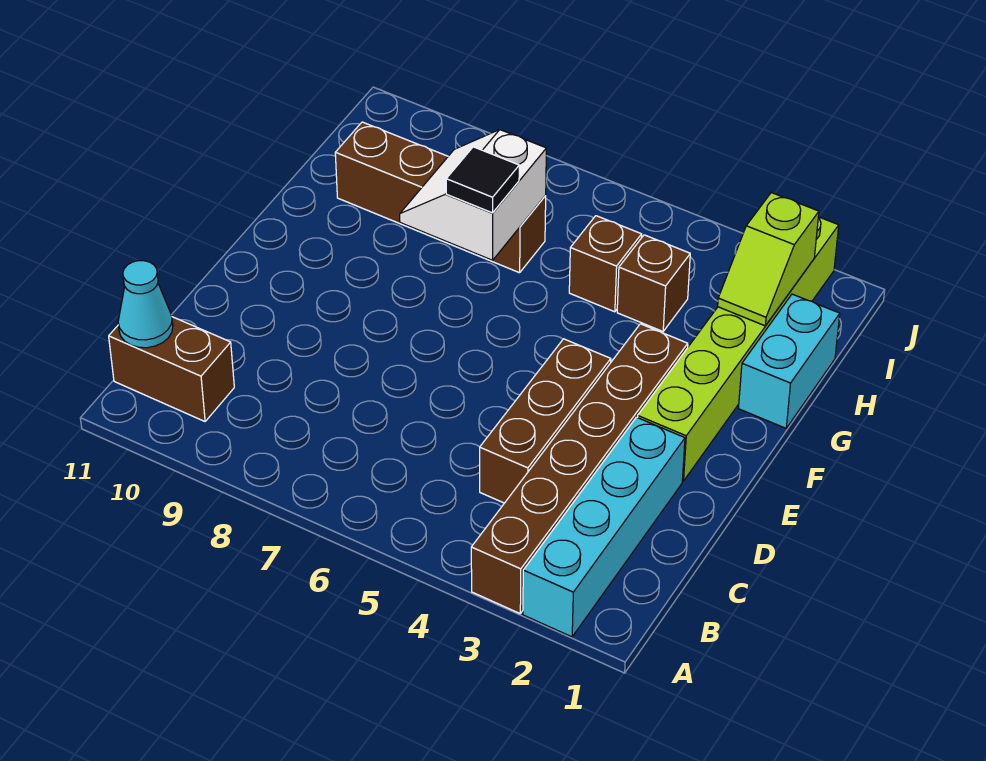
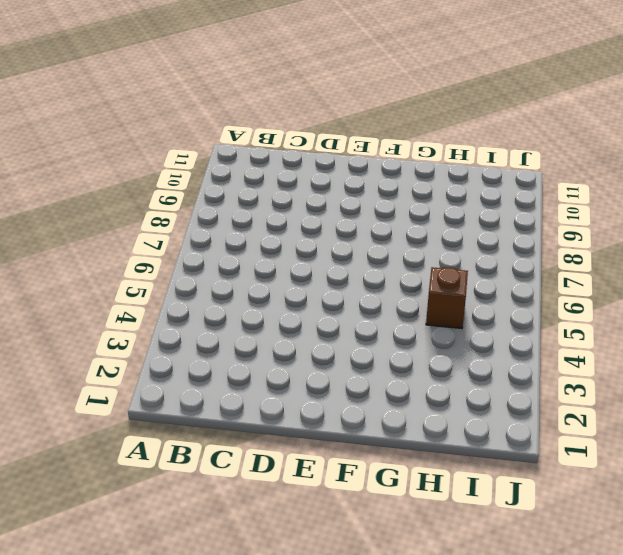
none -> cyan 1x4 brick [523,417,685,637]
none -> brown 1x6 brick [471,324,688,613]
none -> brown 1x2 brick [109,317,234,421]

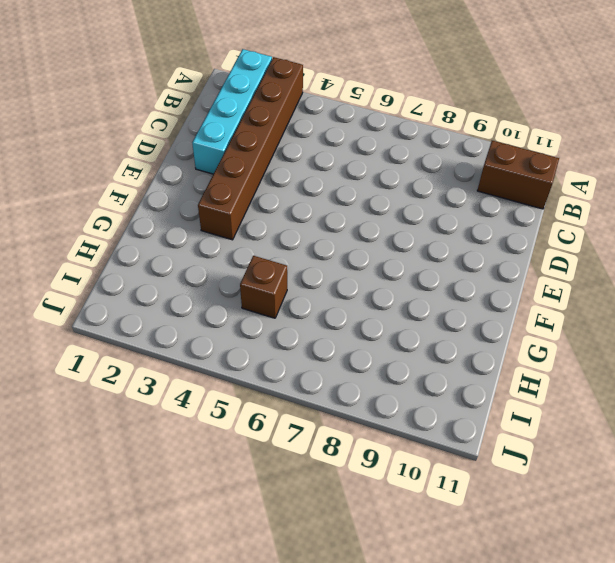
none -> brown 1x3 brick [480,339,611,503]
none -> lime 1x6 brick [638,217,839,481]
none -> cyan 1x2 brick [738,294,840,428]

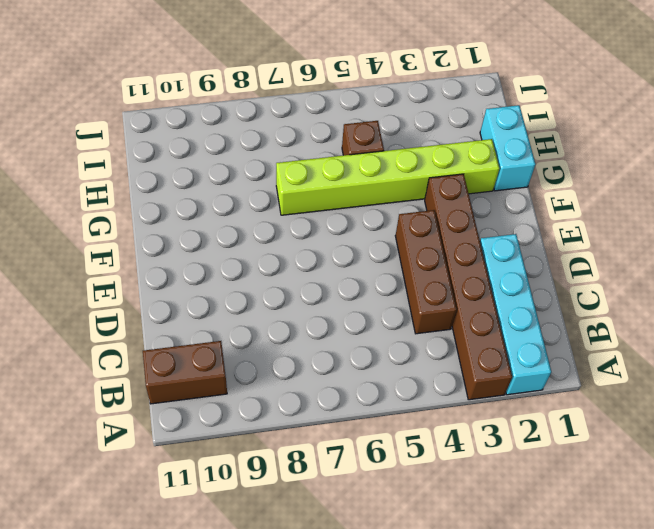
lime 1x6 brick [276,139,499,215] -> lime 1x6 brick turned to [638,217,839,481]
none -> brown 1x1 brick [617,235,690,331]
none -> brown 1x4 brick [335,122,546,273]
none -> cyan 1x1 cone [118,261,173,348]

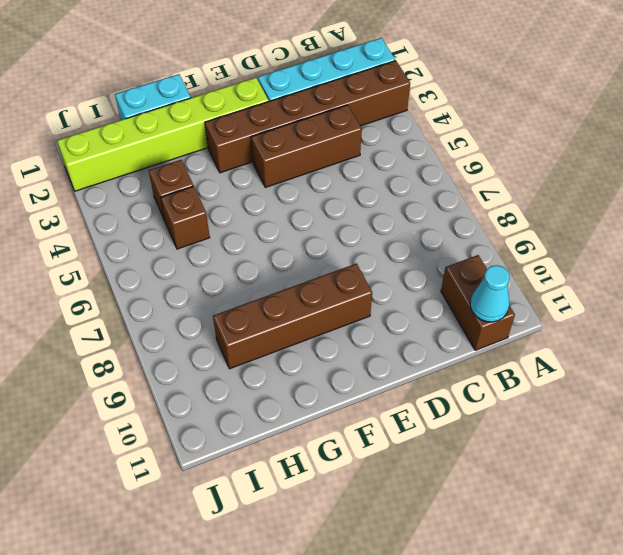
brown 1x4 brick [213,263,372,369] -> brown 1x4 brick turned to [335,122,546,273]
none -> white 2x2 slope [400,130,546,260]
none -> lime 1x2 slope [718,193,819,326]
none -> black 1x1 tile [446,147,519,213]

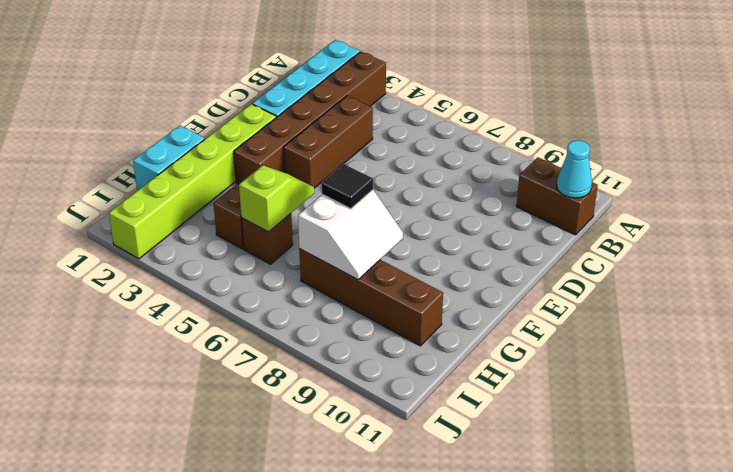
lime 1x2 slope [239,165,314,232] -> lime 1x2 slope moved to [718,193,819,326]

